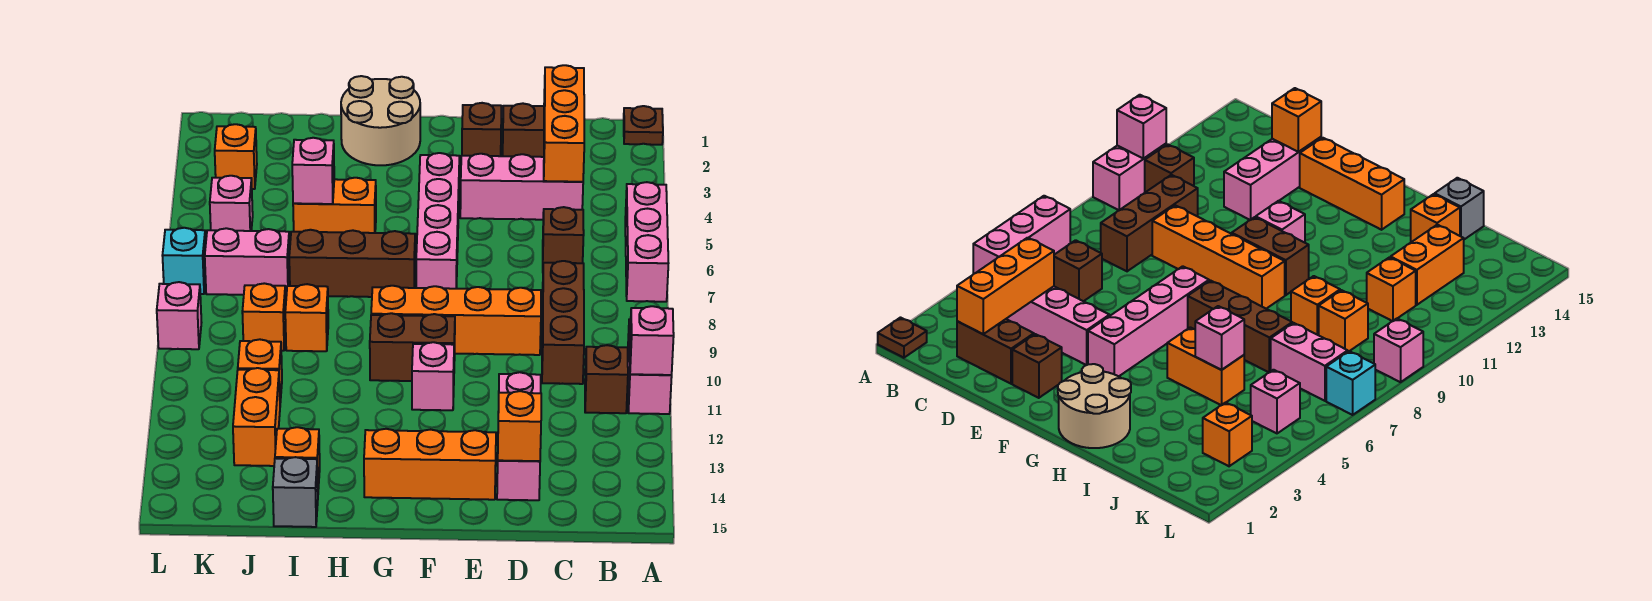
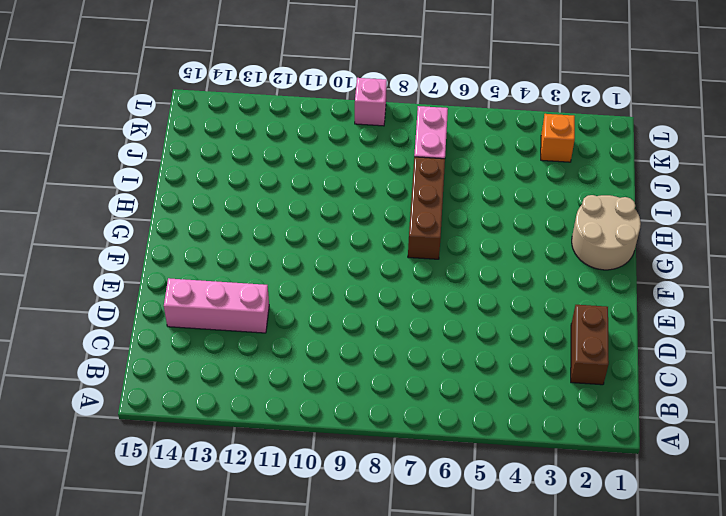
none -> brown 1x1 plate [624,106,663,145]
none -> pink 1x3 brick [625,182,668,302]
none -> pink 1x2 brick [628,319,672,414]
none -> brown 1x1 brick [585,345,628,413]

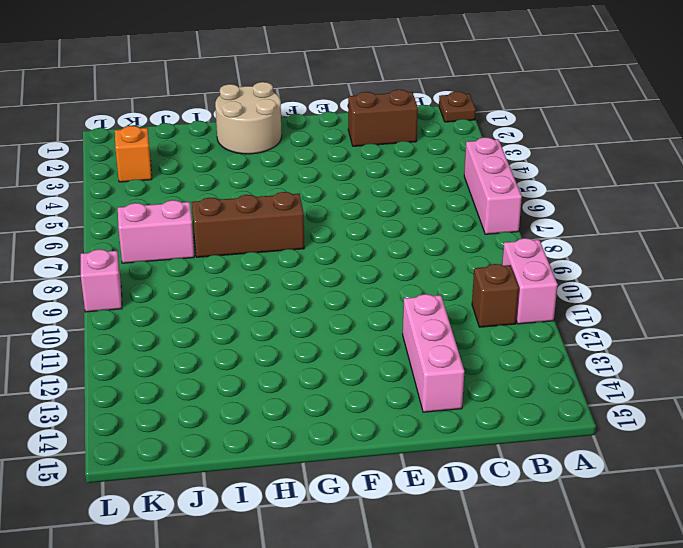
none -> pink 1x3 brick [460,154,583,220]
none -> brown 1x1 brick [543,207,584,263]
none -> brown 1x3 brick [542,261,584,384]
none -> orange 1x4 brick [371,286,541,355]

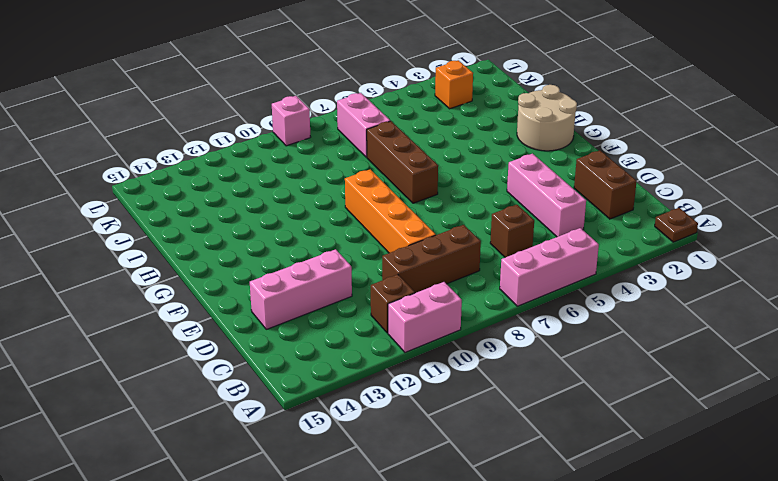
none -> brown 1x1 brick [462,103,501,156]
none -> orange 1x3 brick [364,429,496,500]
none -> pink 1x4 brick [416,153,459,289]
none -> brown 1x2 brick [370,313,455,381]

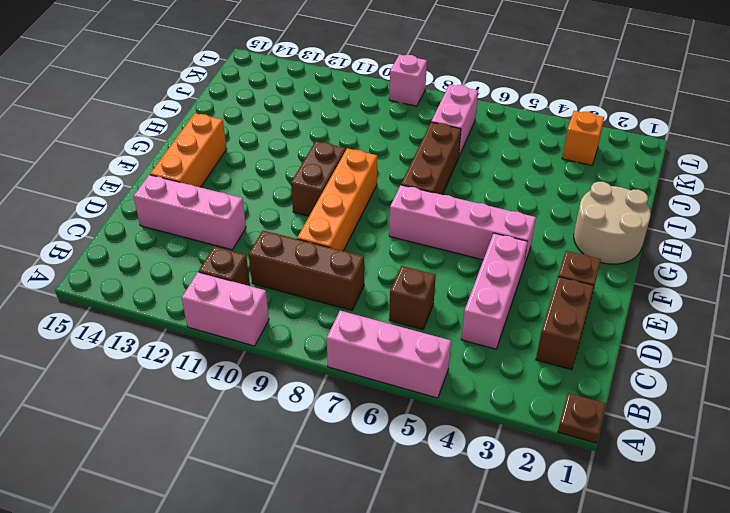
none -> pink 1x1 brick [412,342,454,410]
none -> orange 1x2 brick [293,178,376,233]
none -> orange 1x1 brick [285,284,328,351]
none -> orange 1x1 brick [275,427,320,489]

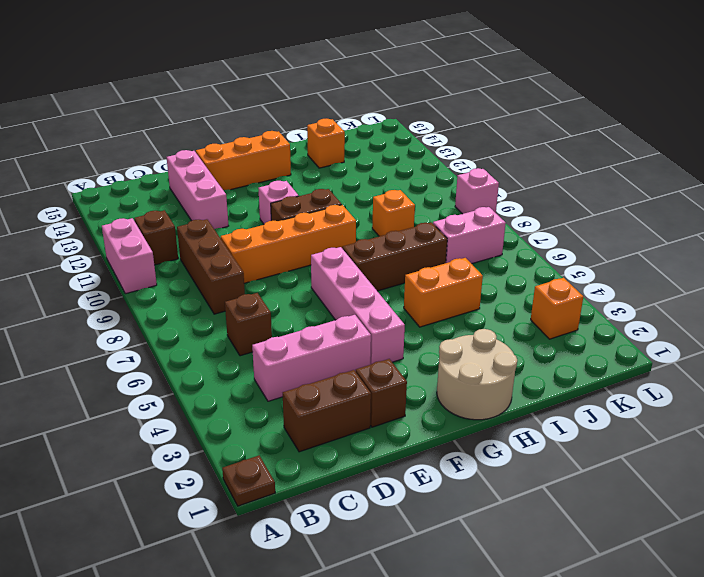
none -> pink 1x3 brick [625,182,668,302]
none -> grey 1x1 brick [273,457,318,527]
none -> orange 1x1 brick [242,283,286,351]
none -> orange 1x1 brick [238,339,282,403]

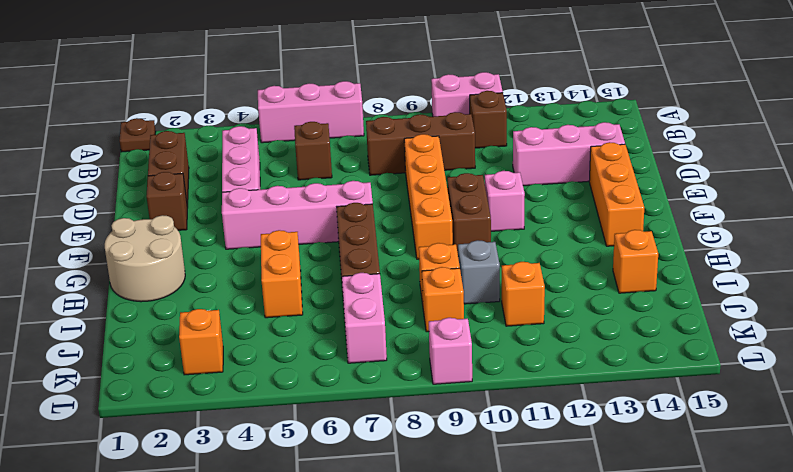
grey 1x1 brick [458,240,500,304] -> grey 1x1 brick moved to [273,457,318,527]
none -> orange 1x2 brick [233,368,280,466]
none -> pink 1x1 brick [210,176,253,231]
none -> cyan 1x1 brick [162,228,206,294]
none -> pink 1x1 brick [630,306,674,375]

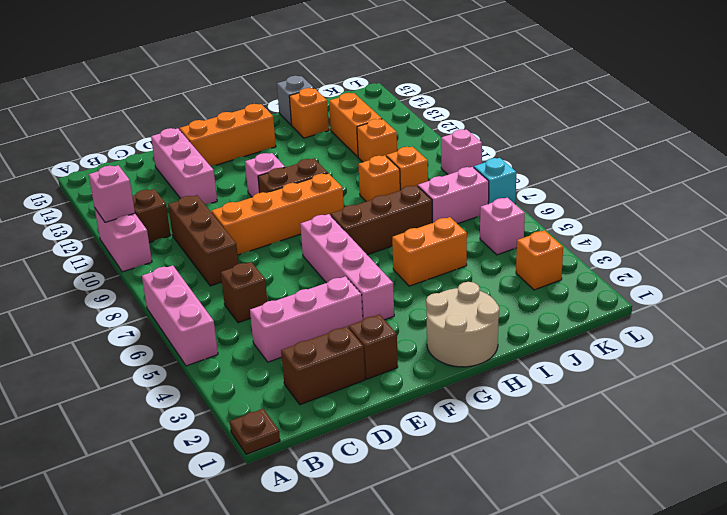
none -> orange 1x3 brick [544,65,584,182]
none -> orange 1x1 brick [498,391,541,461]
none -> pink 1x1 brick [292,138,334,204]

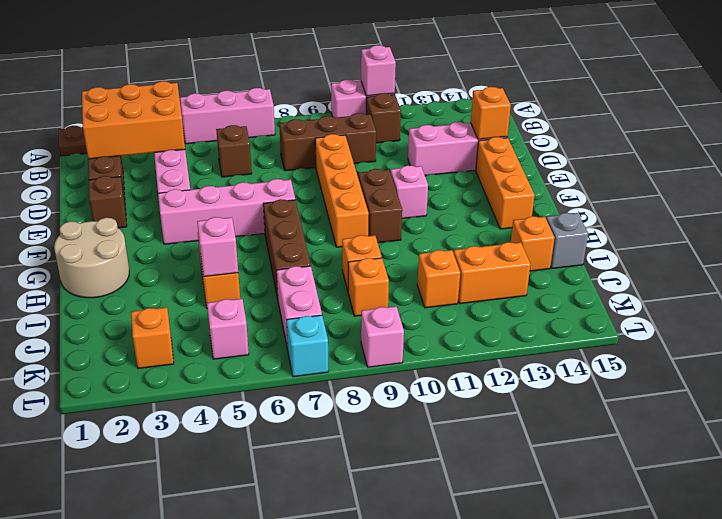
orange 2x3 brick [82,81,185,159] -> orange 1x3 brick [544,65,584,182]

